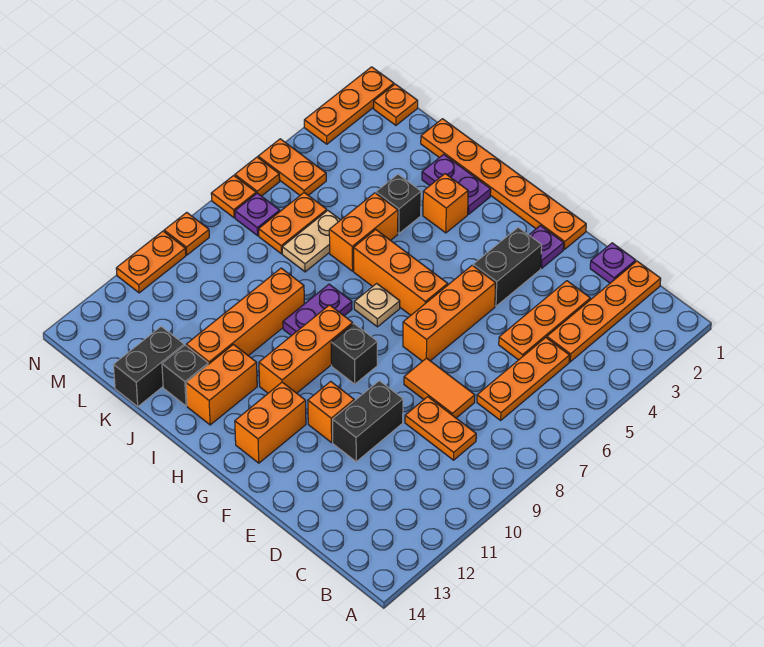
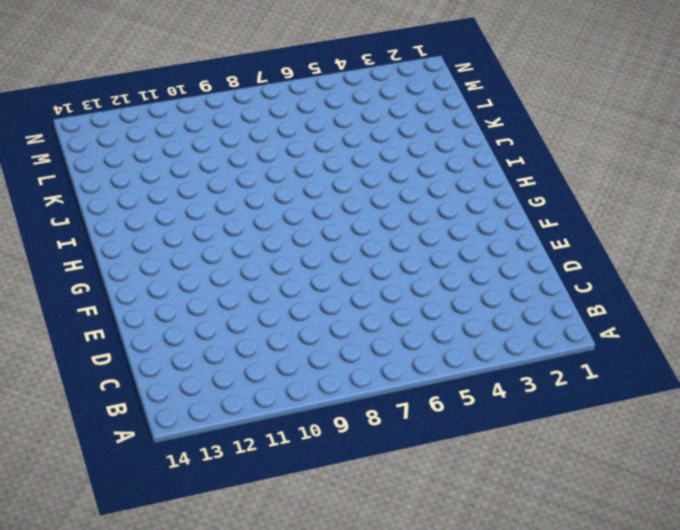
none -> orange 1x4 plate [547,261,661,362]
none -> orange 1x3 plate [477,337,570,420]
none -> orange 1x2 plate [405,397,476,460]
none -> purple 1x1 plate [590,243,636,283]

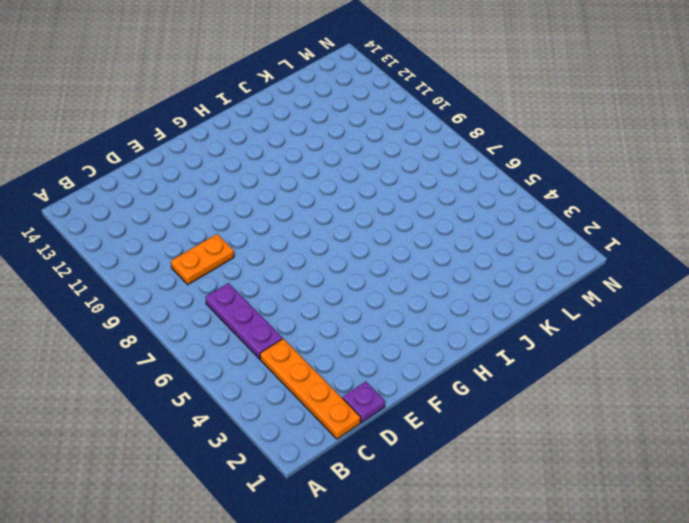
purple 1x3 plate [206,283,282,359] -> orange 1x3 plate [477,337,570,420]
none -> orange 1x3 plate [499,281,590,360]
none -> orange 1x2 tile [404,358,475,418]
none -> black 1x2 brick [333,381,403,462]
none -> orange 1x6 plate [421,119,586,249]

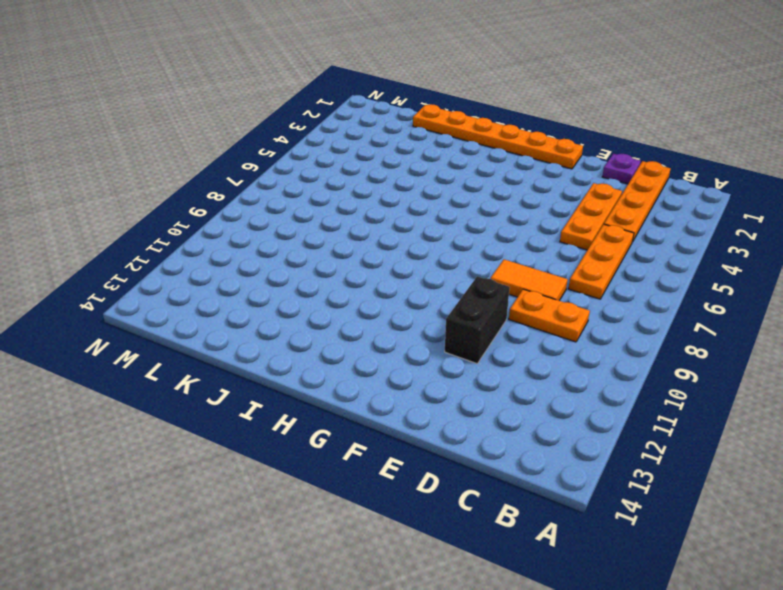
none -> purple 1x1 plate [529,226,564,268]
none -> black 1x2 brick [473,228,542,306]
none -> orange 1x3 brick [403,265,496,361]
none -> orange 1x1 brick [308,381,354,442]

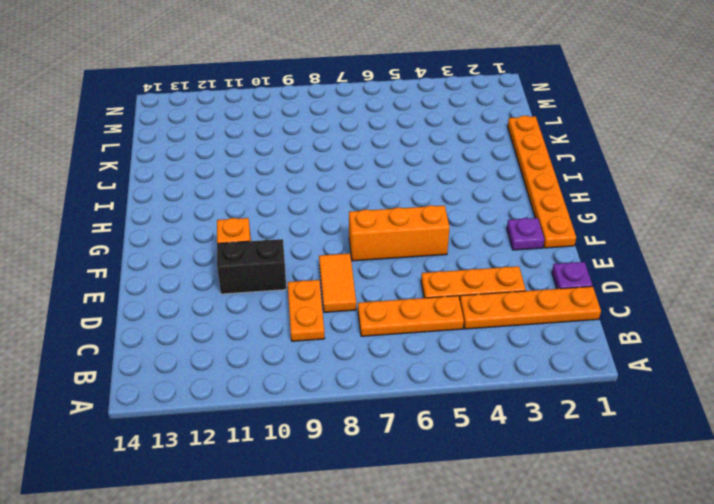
none -> black 1x2 brick [473,228,542,306]
none -> orange 1x3 brick [354,230,448,315]
none -> black 1x1 brick [331,324,377,384]
none -> orange 1x2 brick [235,382,306,463]

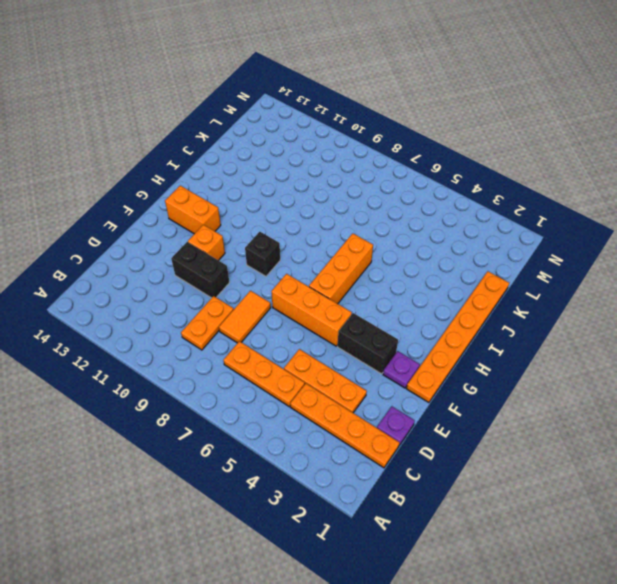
none -> tan 1x1 plate [354,283,400,327]
none -> orange 1x3 brick [259,305,353,393]
none -> purple 1x2 plate [422,154,491,214]
none -> orange 1x1 brick [423,174,468,233]

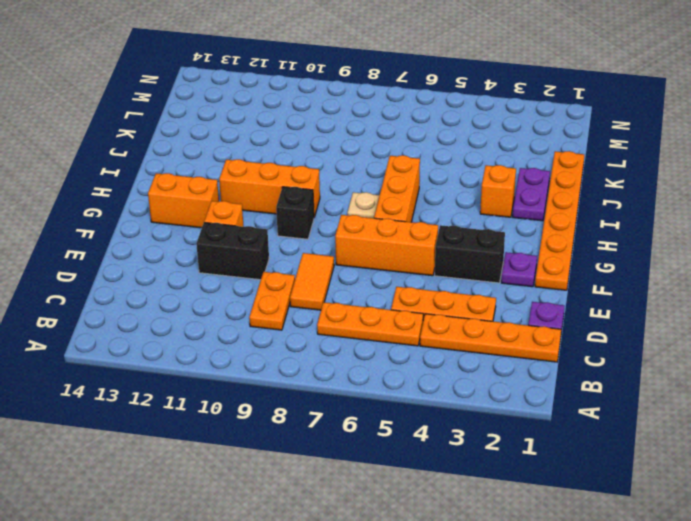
none -> purple 1x2 plate [283,284,352,336]
none -> orange 1x2 brick [186,345,257,425]
none -> black 1x1 brick [376,174,421,234]
none -> orange 1x2 brick [329,193,398,271]

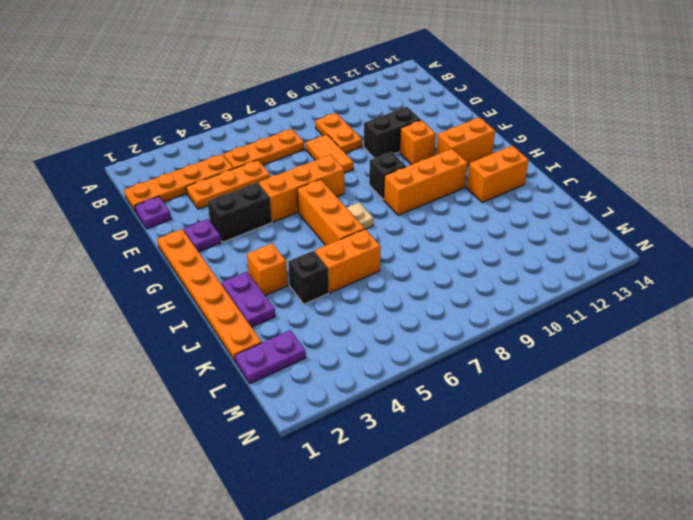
purple 1x2 plate [235,330,306,384] -> purple 1x2 plate moved to [283,284,352,336]
none -> orange 1x4 brick [186,268,304,364]
none -> black 1x1 brick [162,345,208,406]
none -> tan 1x2 plate [282,211,340,272]
none -> black 1x2 brick [114,327,184,407]

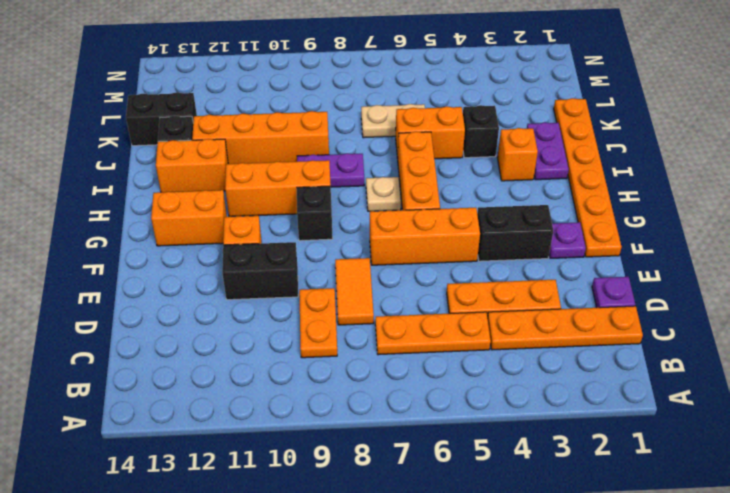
none -> orange 1x2 plate [259,193,327,254]
none -> orange 1x1 plate [374,84,418,125]
none -> orange 1x2 plate [258,139,326,195]
none -> purple 1x1 plate [235,193,280,236]

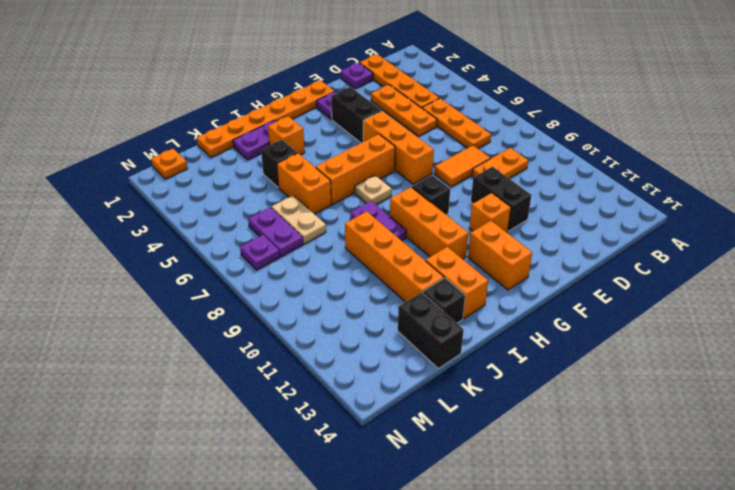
purple 1x2 plate [248,207,303,257] -> orange 1x2 plate [259,193,327,254]
none -> orange 1x2 plate [258,139,326,195]
none -> orange 1x3 plate [304,67,394,144]
none -> orange 1x1 plate [235,157,280,196]
none -> orange 1x1 plate [211,175,256,218]

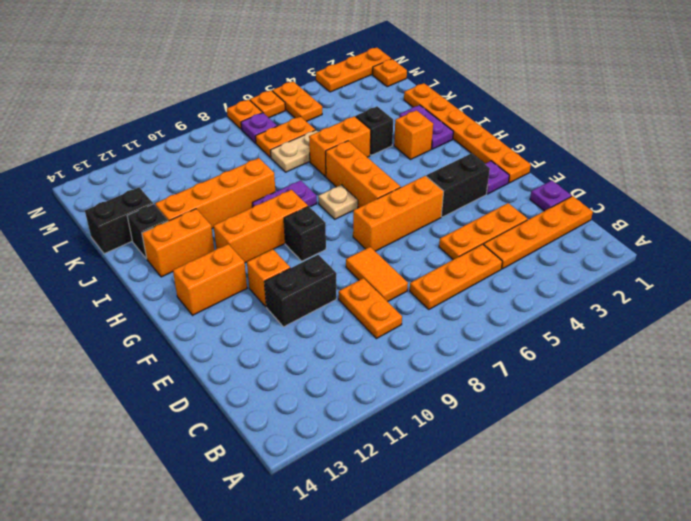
none -> orange 1x1 plate [164,212,209,255]
none -> orange 1x2 plate [116,231,186,293]

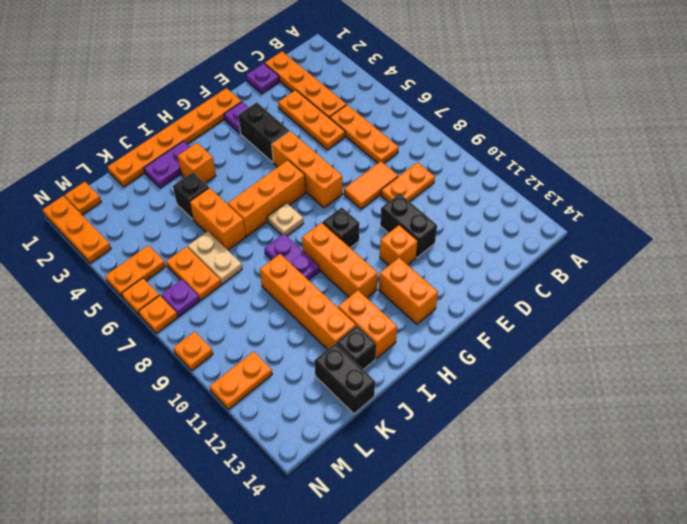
orange 1x2 plate [210,351,272,410] -> orange 1x2 plate turned to [116,231,186,293]

